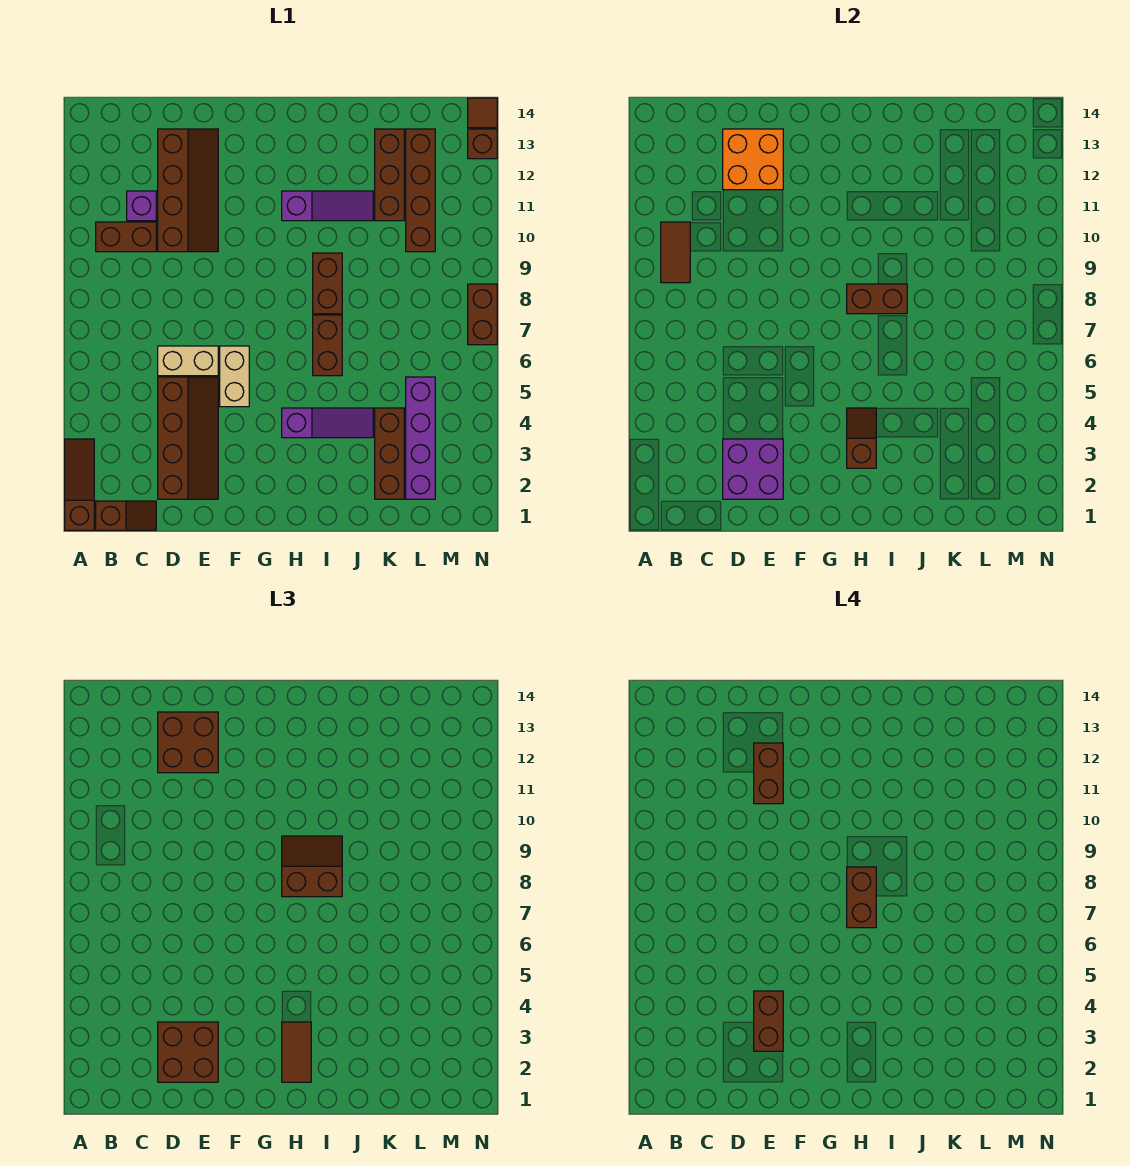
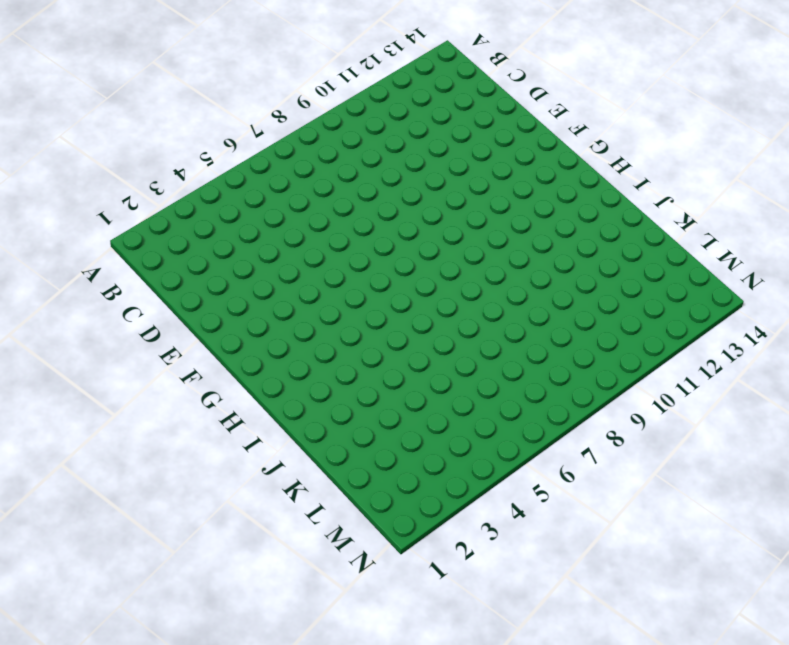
none -> brown 1x3 slope [65,439,94,530]
none -> brown 1x2 slope [96,501,156,530]
none -> brown 1x2 brick [96,222,156,252]
none -> purple 1x1 brick [127,191,156,221]

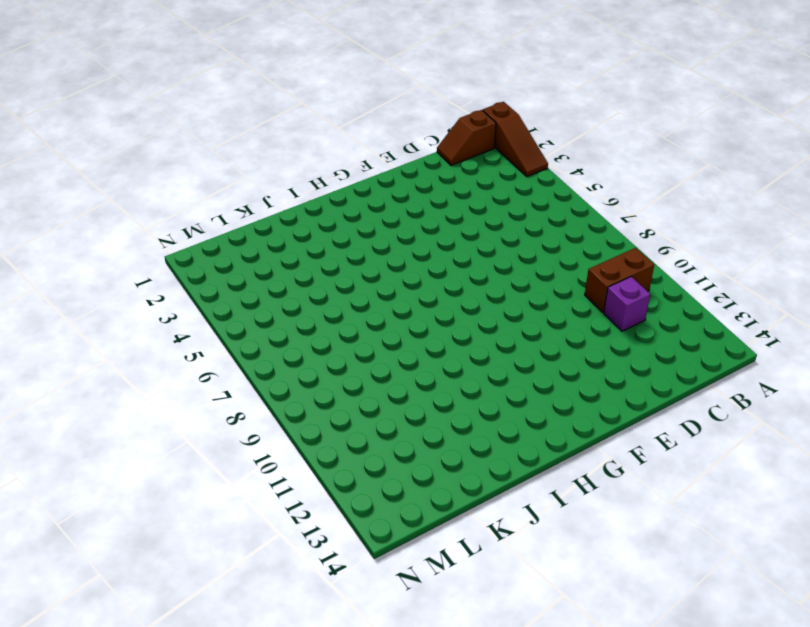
none -> brown 2x4 slope [158,377,218,499]
none -> tan 1x2 brick [158,346,218,376]
none -> brown 2x4 slope [158,129,218,252]
none -> tan 1x2 brick [220,346,249,407]

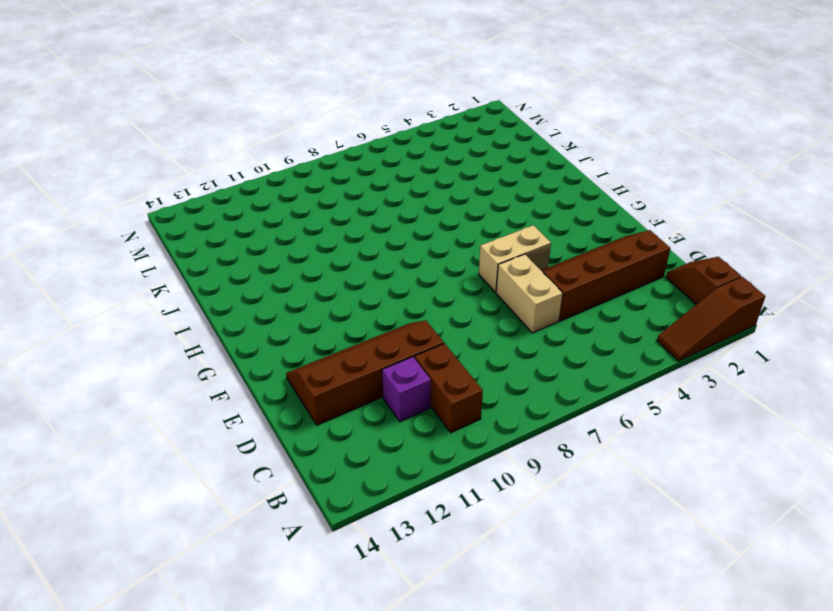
none -> purple 1x3 slope [282,408,373,438]
none -> purple 1x3 slope [282,191,373,221]
none -> brown 1x2 brick [313,315,342,376]
none -> brown 1x2 brick [313,253,342,314]

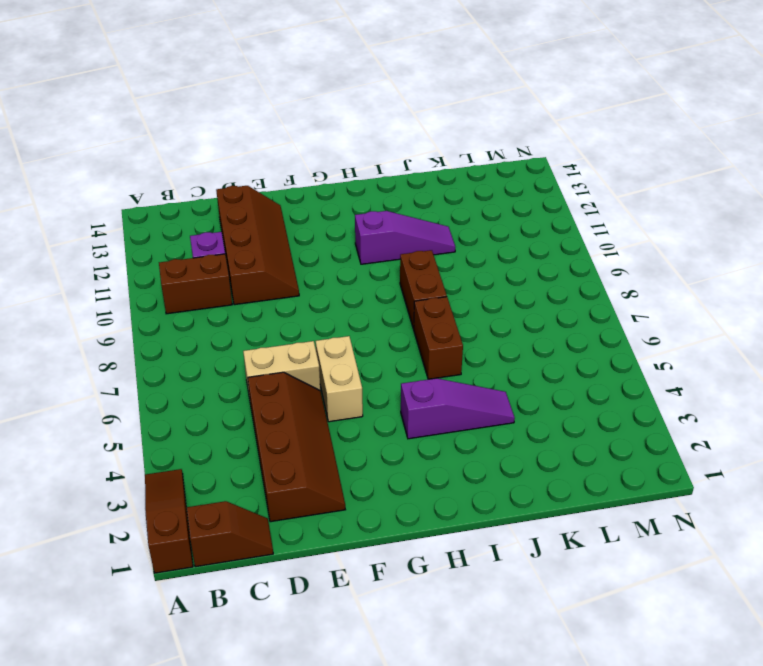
none -> brown 1x3 brick [375,408,404,499]
none -> brown 1x3 brick [375,129,404,221]
none -> purple 1x4 brick [406,377,435,499]
none -> brown 1x4 brick [406,129,435,252]

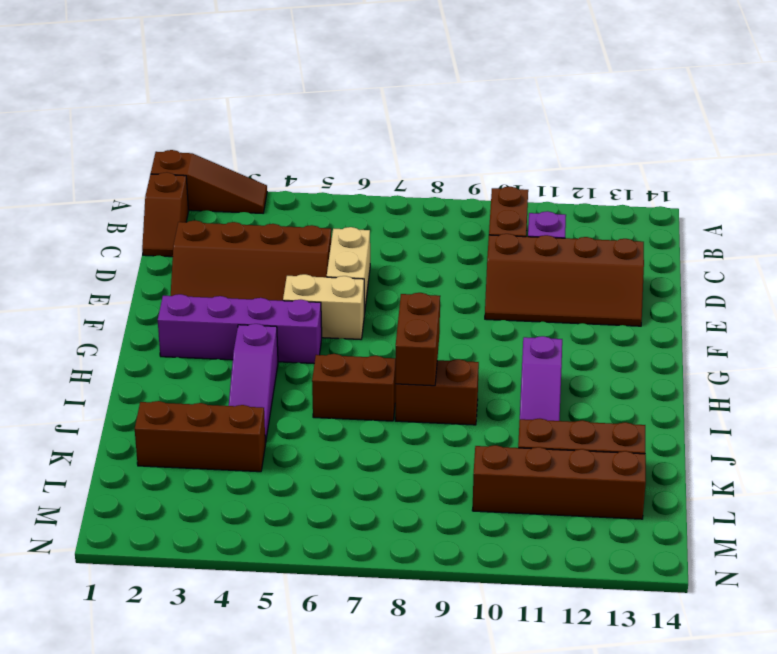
purple 1x4 brick [158,294,322,363] -> purple 1x4 brick moved to [406,377,435,499]
none -> brown 1x2 brick [468,284,497,345]
none -> brown 1x1 brick [468,129,497,159]
none -> brown 1x1 tile [468,98,497,128]
none -> brown 1x2 tile [661,222,690,283]

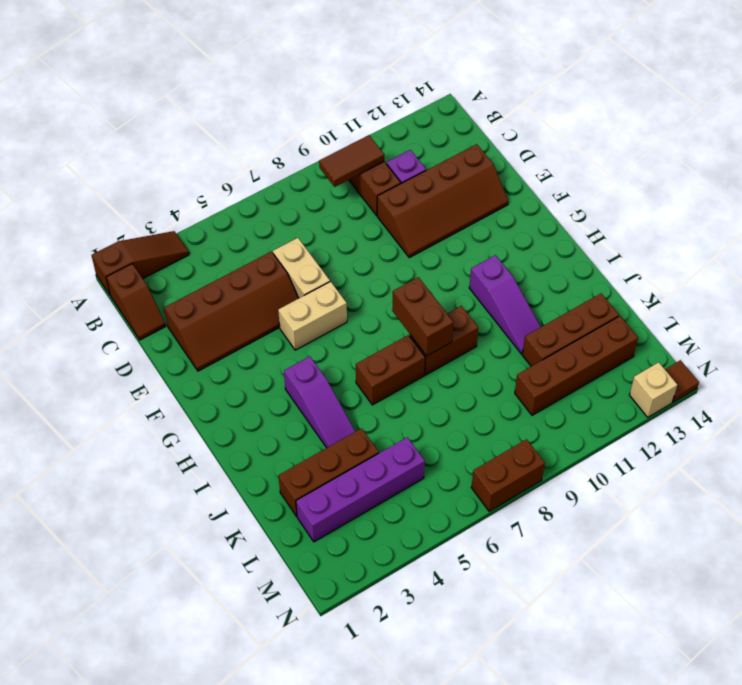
tan 1x1 brick [630,362,677,417] -> brown 1x1 brick [468,129,497,159]
none -> purple 2x2 brick [723,439,783,499]
none -> orange 2x2 brick [723,129,783,190]
none -> brown 1x2 slope [847,408,876,468]
none -> brown 2x2 brick [158,1022,218,1082]

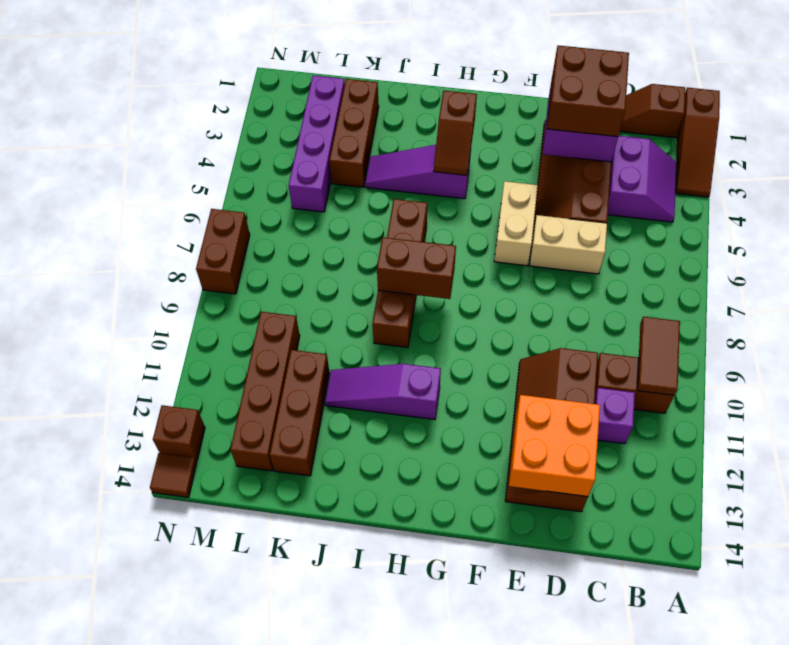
purple 2x2 slope [608,136,677,222] -> none
none -> brown 2x2 brick [158,712,218,773]
none -> brown 1x2 tile [282,1022,311,1082]
none -> brown 2x2 slope [282,836,342,897]
none -> brown 1x2 brick [754,991,783,1051]

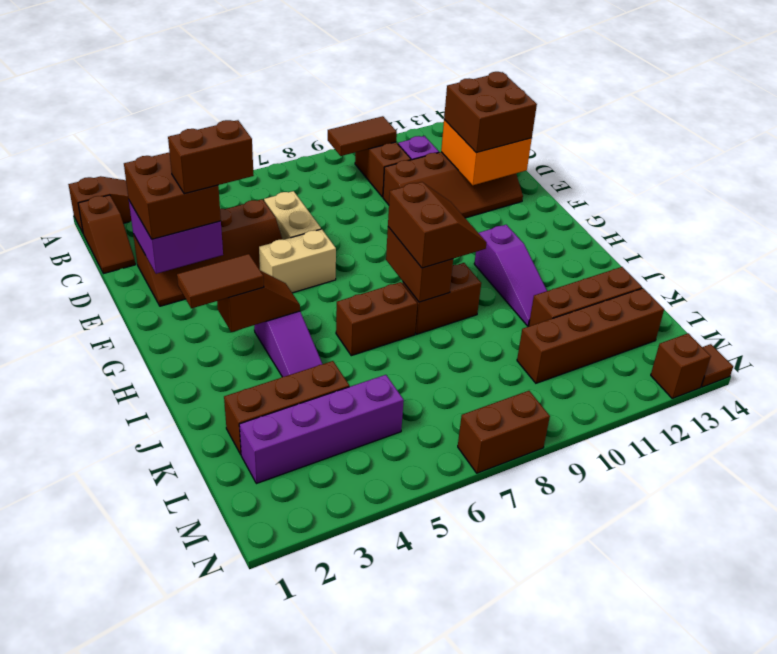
none -> brown 1x2 brick [754,743,783,804]
none -> brown 1x2 brick [847,867,876,928]

